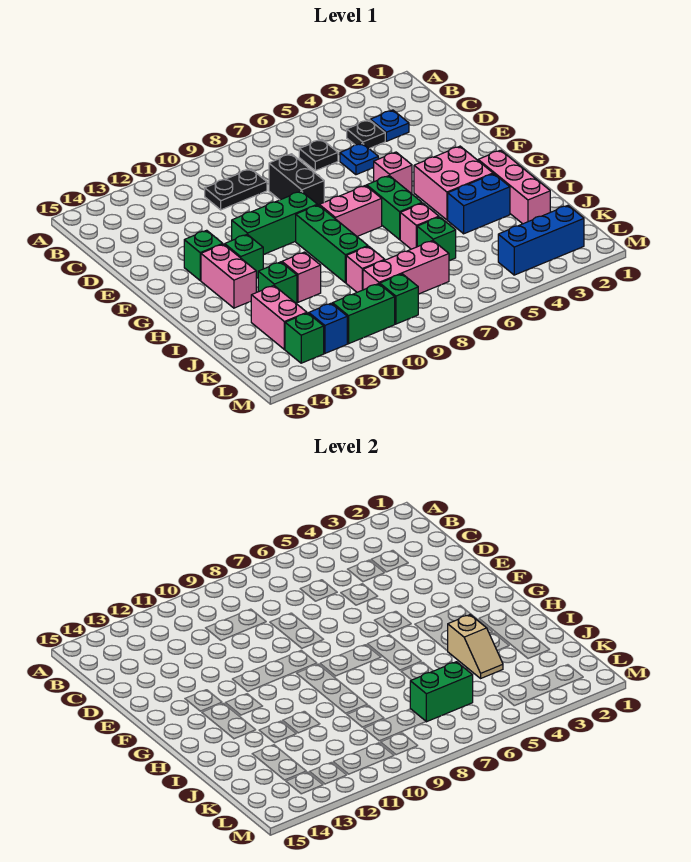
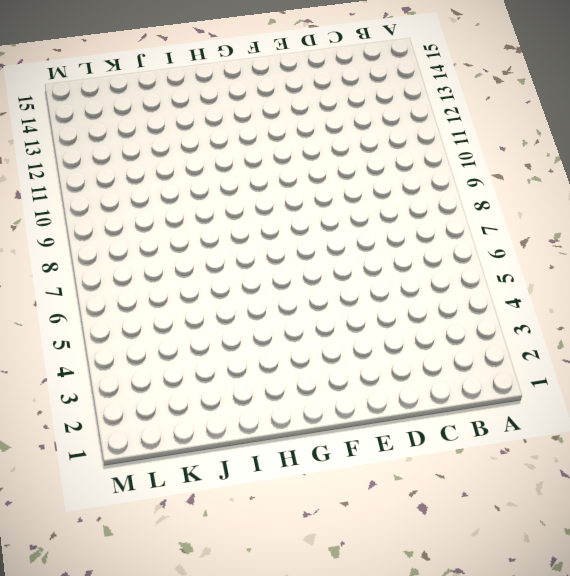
none -> blue 1x1 plate [370,110,409,141]
none -> black 1x1 plate [347,120,385,149]
none -> black 1x1 plate [299,139,338,171]
none -> black 1x2 plate [205,169,267,210]

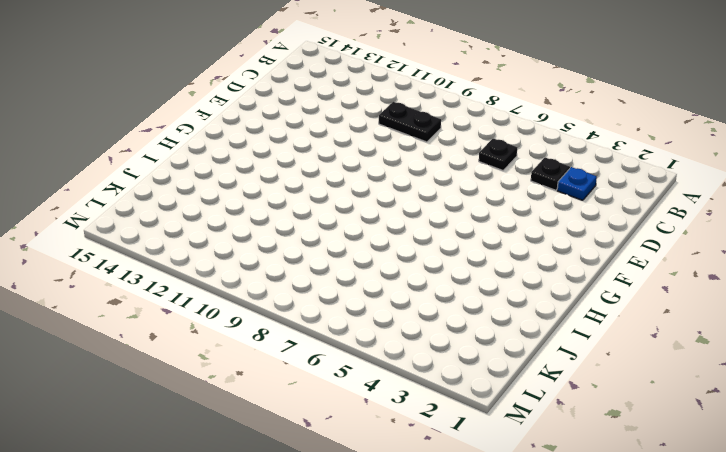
none -> blue 1x1 plate [340,143,378,175]
none -> black 1x2 brick [269,154,324,205]
none -> pink 1x1 brick [374,152,412,193]
none -> green 1x3 brick [232,191,317,255]

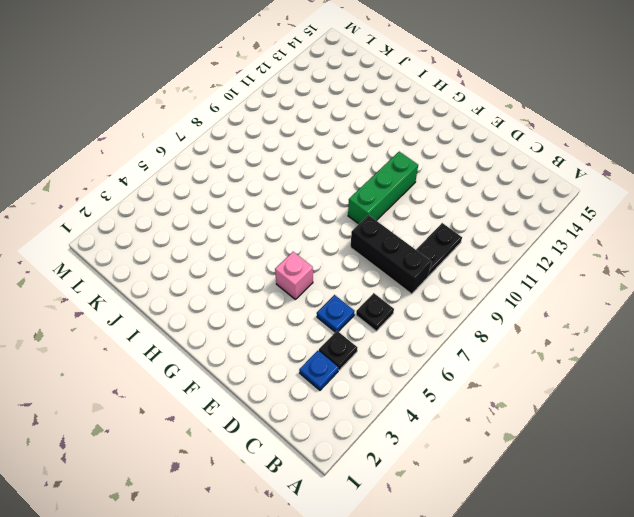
black 1x3 brick [351,215,431,294] -> black 1x2 brick [269,154,324,205]
none -> green 1x1 brick [184,230,222,281]
none -> pink 2x2 brick [414,146,493,220]
none -> green 1x2 brick [367,176,422,239]
none -> pink 1x2 brick [319,185,382,236]

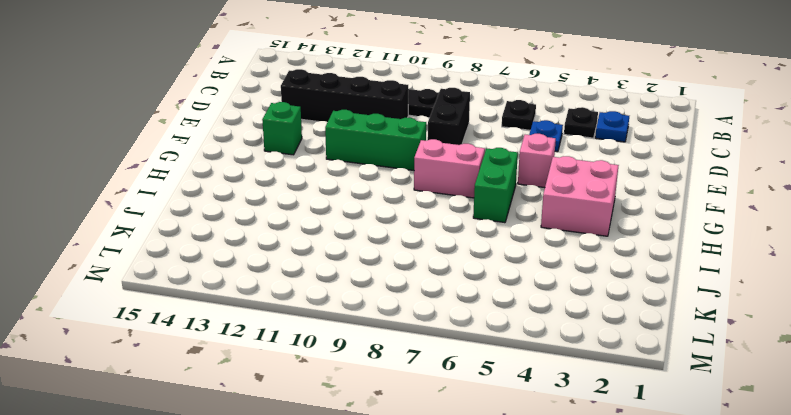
black 1x4 brick [281,69,408,122] -> none
none -> green 1x3 brick [296,205,368,283]
none -> green 1x1 brick [225,234,263,278]
none -> pink 1x2 brick [201,244,256,308]
none -> pink 1x3 brick [478,150,550,224]

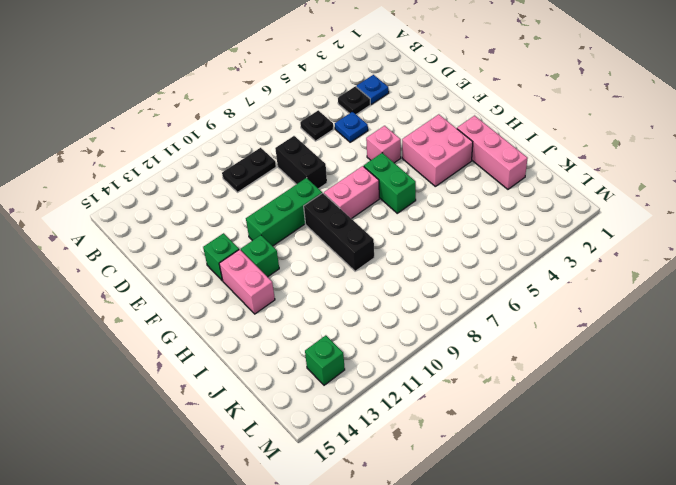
black 1x3 brick [304,193,374,271] -> green 1x3 brick [296,205,368,283]
none -> blue 1x2 brick [448,174,510,234]
none -> pink 1x1 brick [400,203,439,249]
none -> pink 1x1 brick [282,252,321,302]
none -> green 1x1 brick [258,262,297,303]

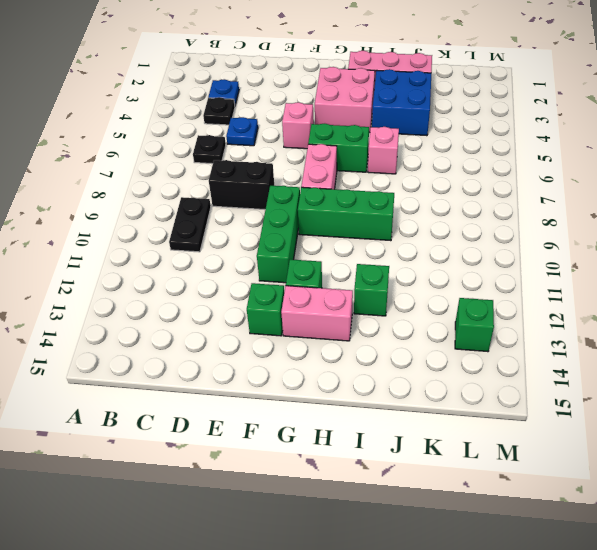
blue 2x2 brick [372,69,431,136] -> blue 1x2 brick [448,174,510,234]
none -> pink 1x1 brick [282,252,321,302]
none -> green 1x1 brick [417,217,456,261]
none -> pink 1x1 brick [346,246,385,292]
none -> pink 1x2 brick [251,286,307,349]

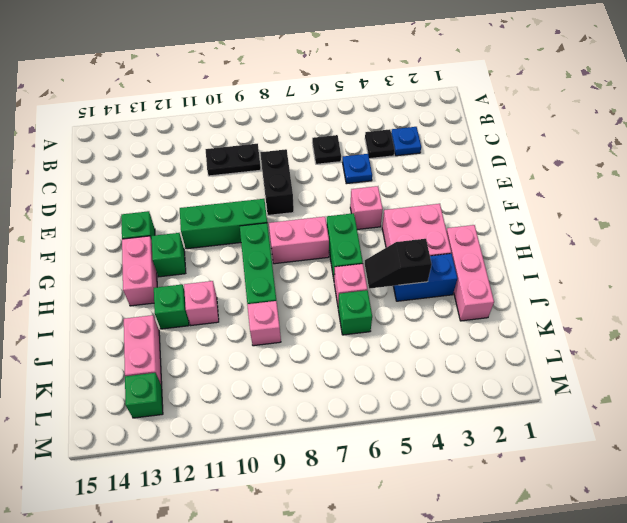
black 1x2 slope [365,239,432,289] -> tan 1x2 slope [447,615,503,678]
none -> pink 1x3 brick [363,241,449,294]
none -> blue 1x3 brick [498,205,584,275]
none -> green 1x1 brick [380,274,418,324]
none -> green 1x2 brick [332,284,395,344]

